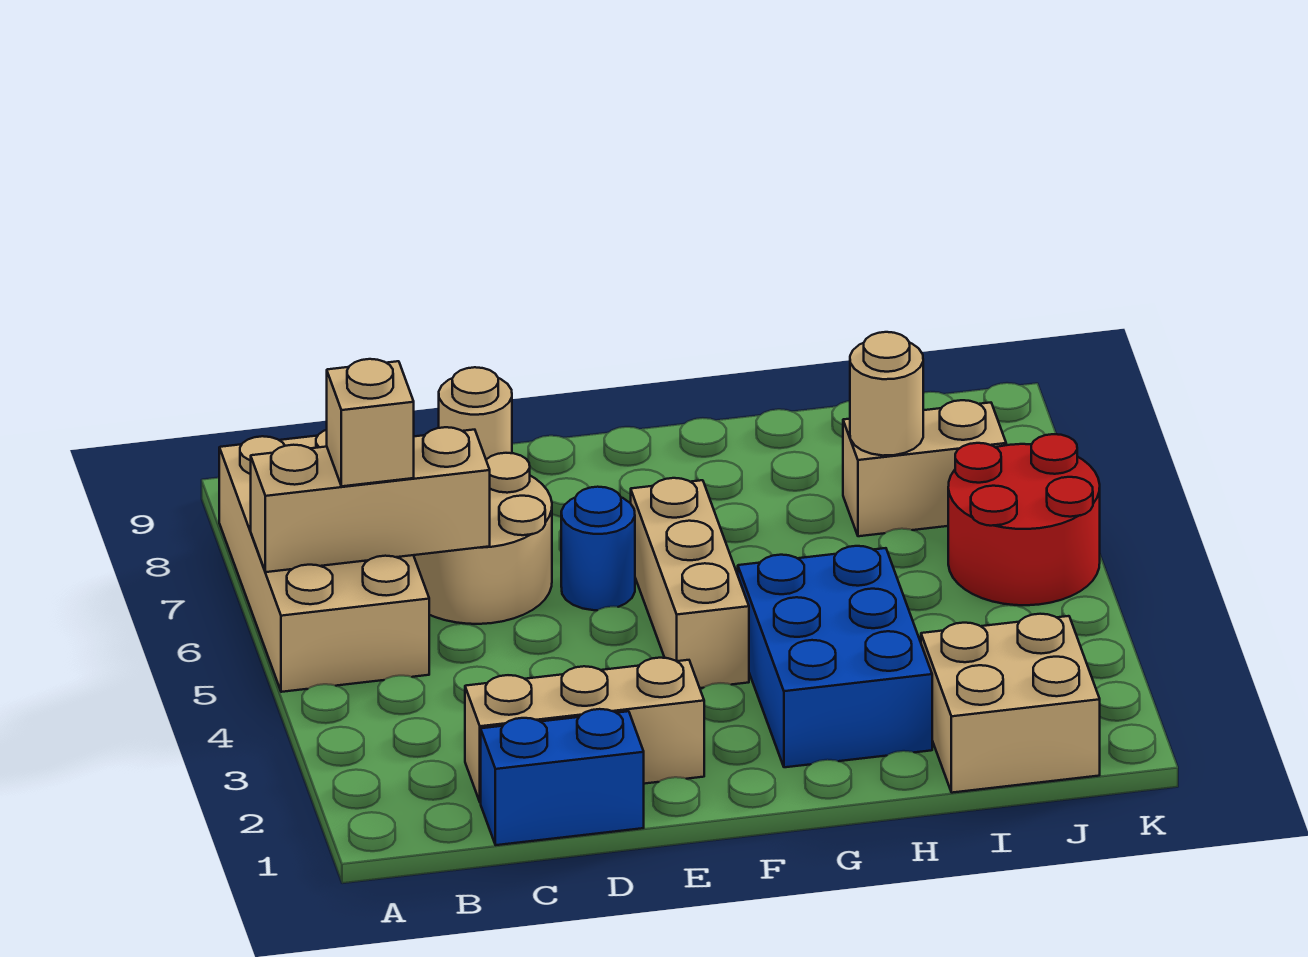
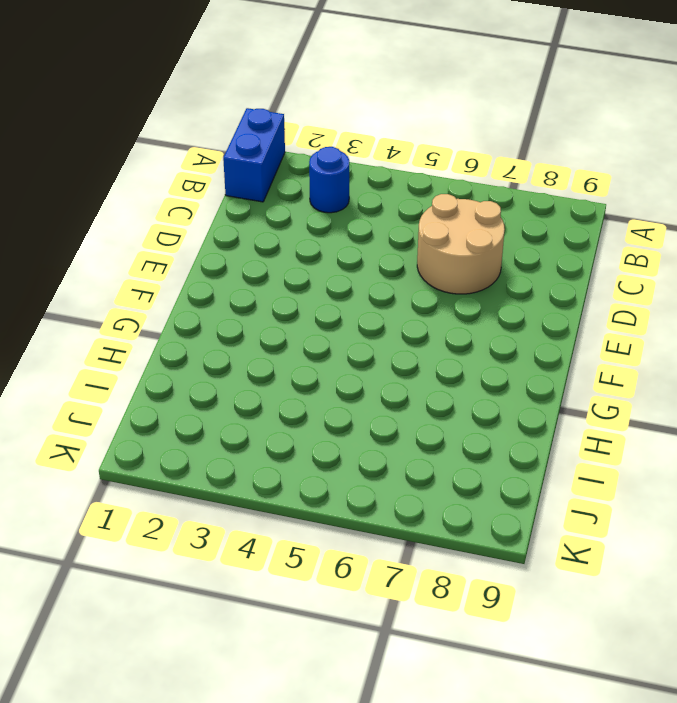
blue 1x2 brick [223,108,285,202] -> blue 1x2 brick moved to [481,709,644,845]
blue 1x1 round brick [309,147,349,213] -> blue 1x1 round brick moved to [561,487,635,610]
none -> tan 2x4 brick [219,430,429,692]
none -> tan 1x3 brick [465,658,704,802]
none -> tan 1x1 round brick [439,367,512,459]

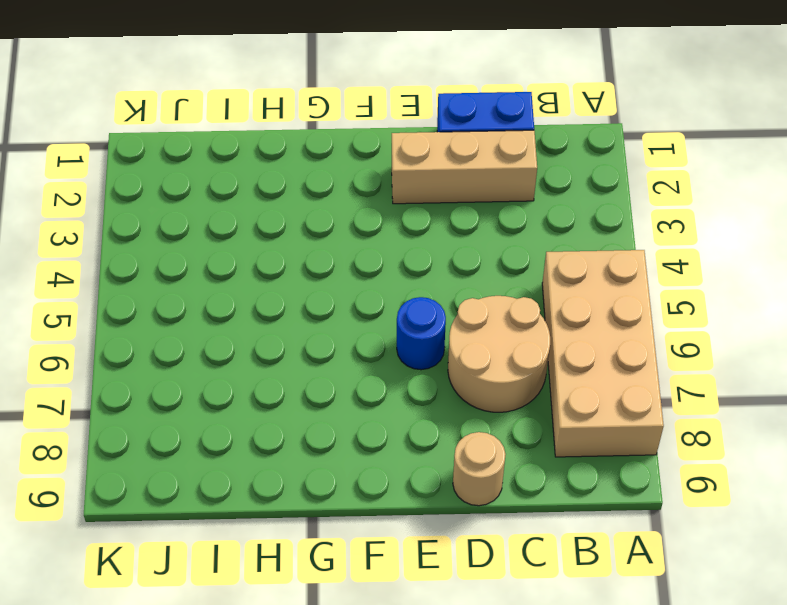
none -> tan 1x3 brick [631,478,749,688]
none -> blue 2x3 brick [738,546,932,767]
none -> tan 2x2 brick [921,614,1100,793]

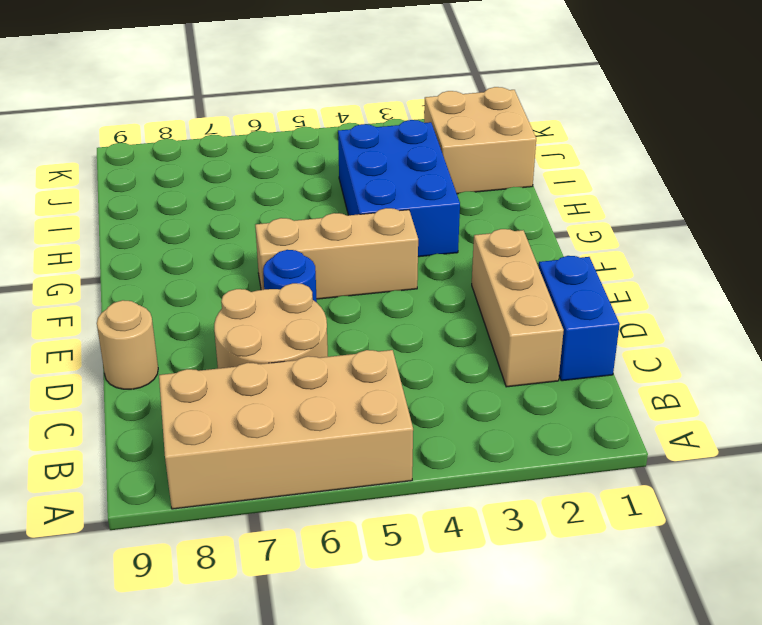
blue 2x3 brick [338,120,460,257] -> blue 2x3 brick turned to [738,546,932,767]
none -> tan 1x2 brick [843,400,1006,536]
none -> red 2x2 round brick [948,434,1100,605]
none -> tan 1x3 brick [251,427,490,572]

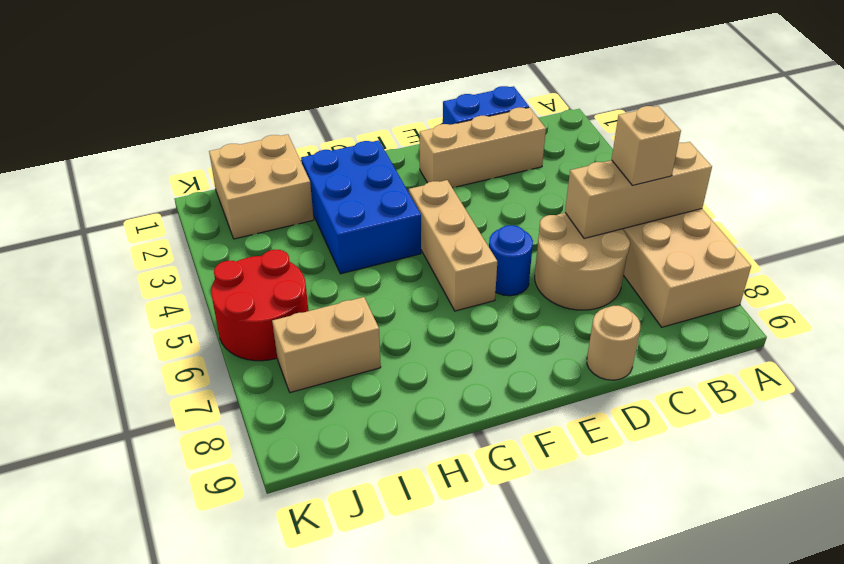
none -> tan 1x1 round brick [850,332,923,456]

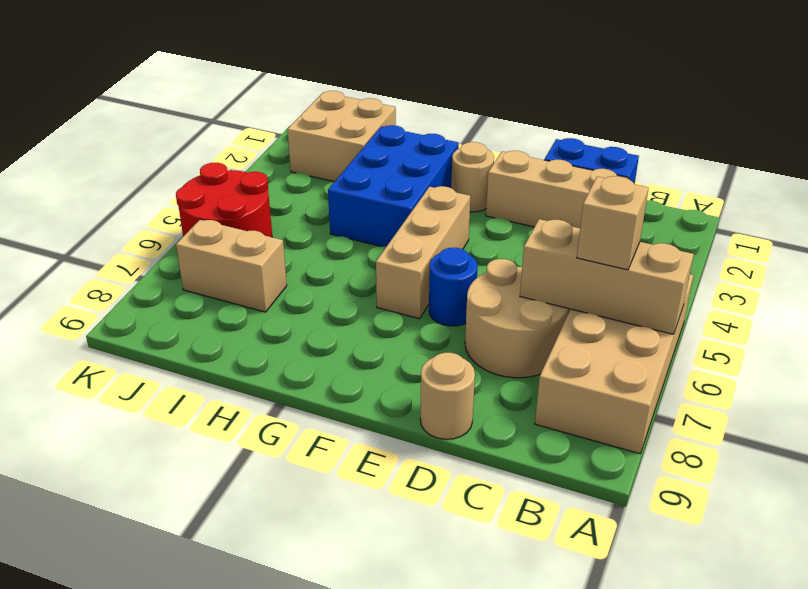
tan 1x1 round brick [451,142,494,212] -> tan 1x1 round brick moved to [850,332,923,456]

